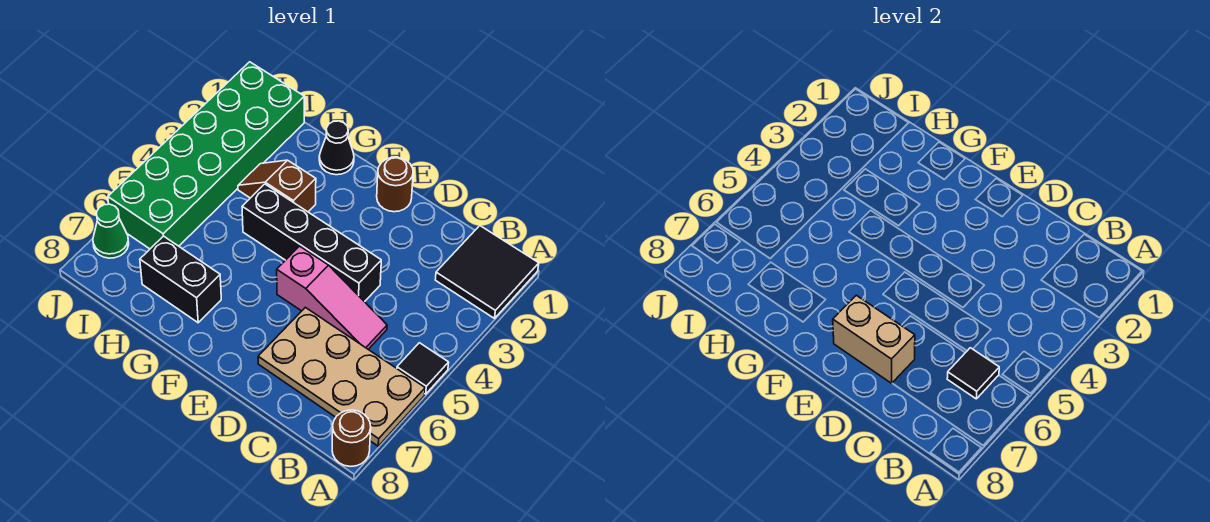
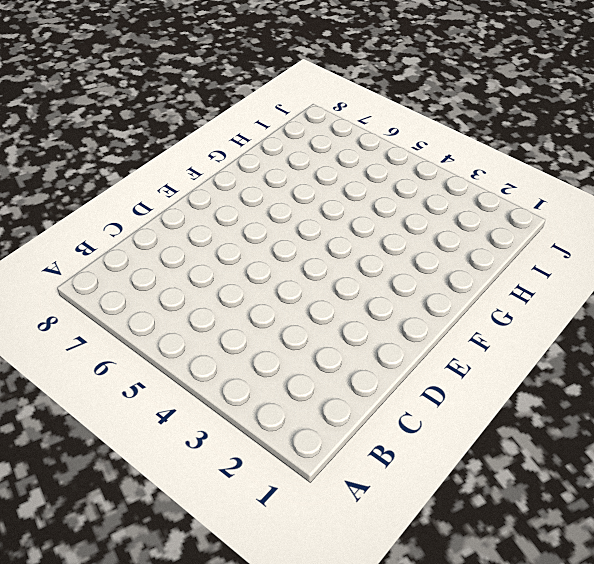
none -> black 2x2 tile [435,226,539,318]
none -> black 1x1 tile [397,343,449,394]
none -> tan 2x4 plate [258,307,425,446]

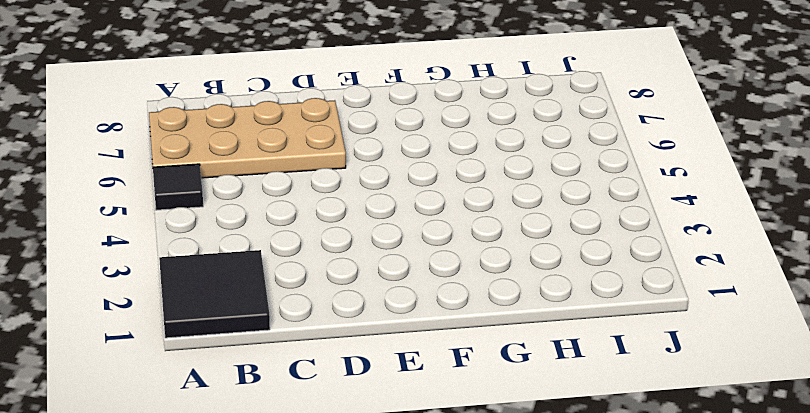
none -> brown 1x1 round brick [332,410,371,467]
none -> pink 1x3 slope [277,246,387,349]
none -> black 1x4 brick [242,184,381,302]

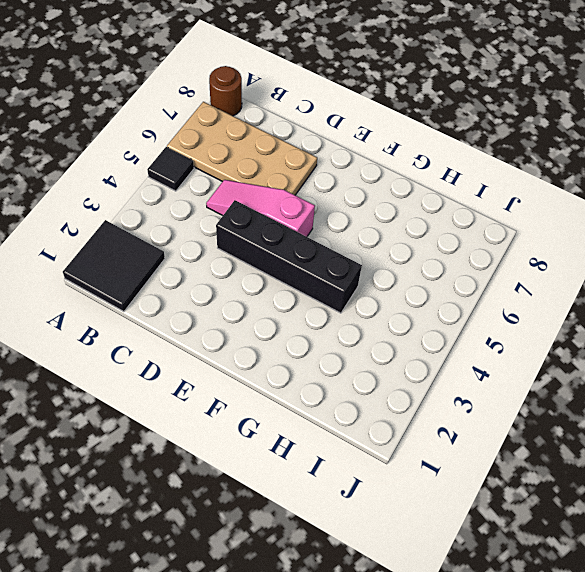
none -> brown 1x1 round brick [377,157,413,212]
none -> black 1x1 cone [319,121,354,175]
none -> brown 1x2 slope [238,160,316,212]

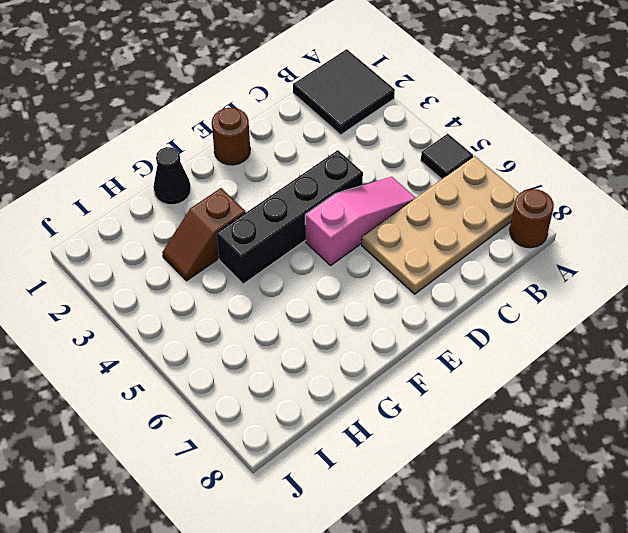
none -> black 1x2 brick [140,236,221,323]
none -> green 2x6 brick [108,62,304,249]
none -> green 1x1 cone [93,204,129,258]

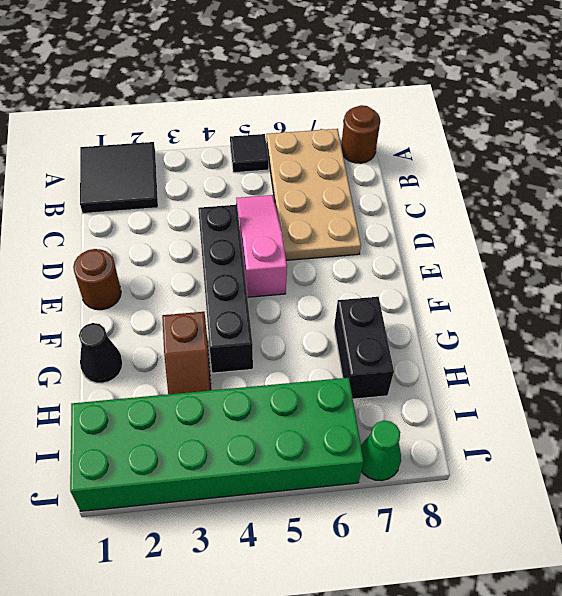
none -> black 1x1 tile [947,348,999,399]
none -> tan 1x2 brick [833,295,915,383]

